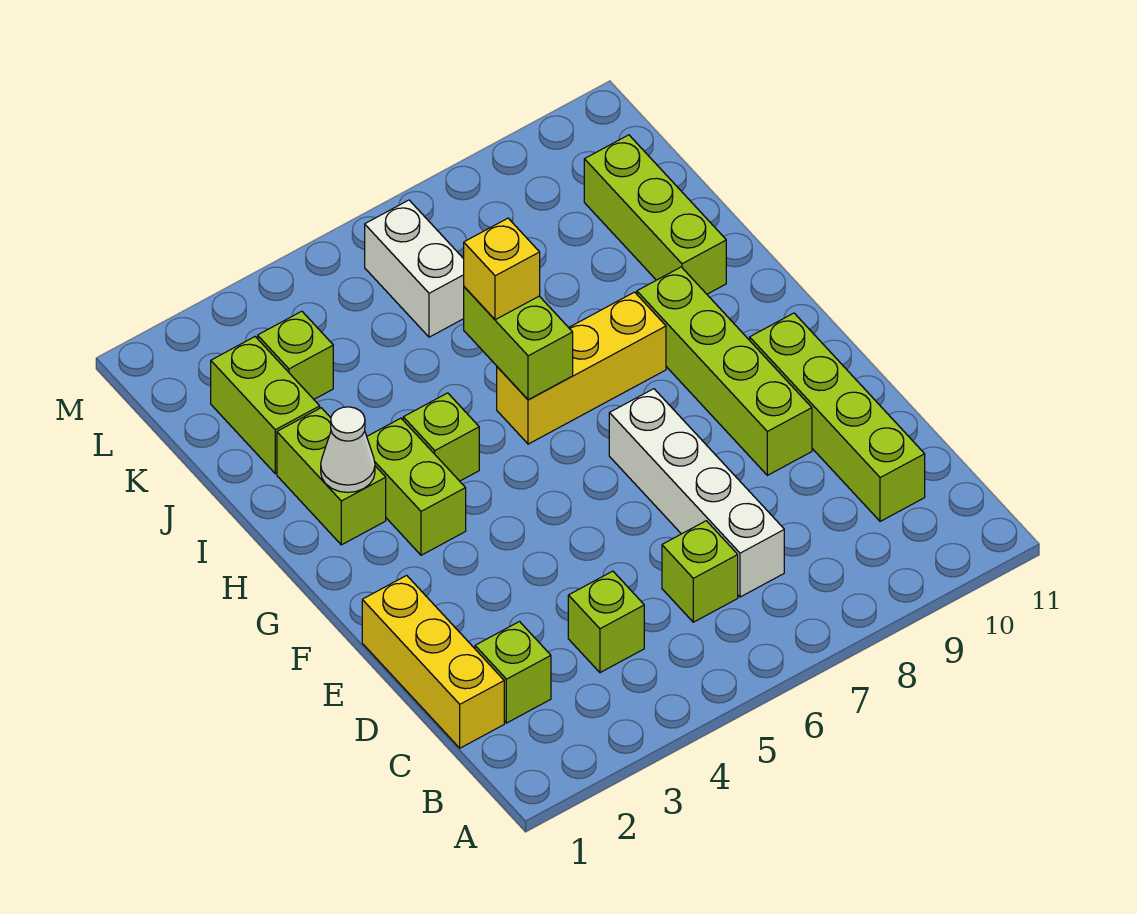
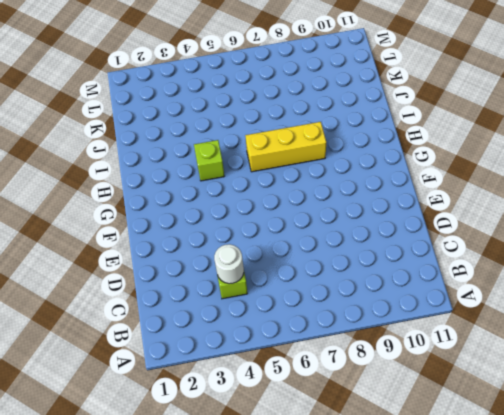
white 1x1 round brick [214,244,244,284] -> none
none -> yellow 1x3 brick [362,575,504,748]
none -> lime 1x1 brick [475,622,551,723]
none -> lime 1x1 brick [662,521,738,622]

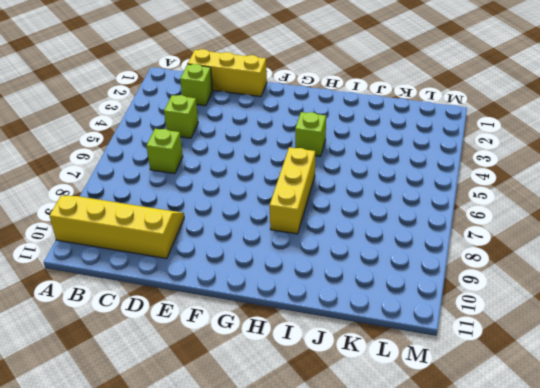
yellow 2x4 slope [50,195,184,259] -> lime 1x4 brick [750,313,925,521]
none -> white 1x4 brick [609,389,784,597]
none -> lime 1x4 brick [637,267,812,475]
none -> lime 1x2 brick [367,418,466,555]

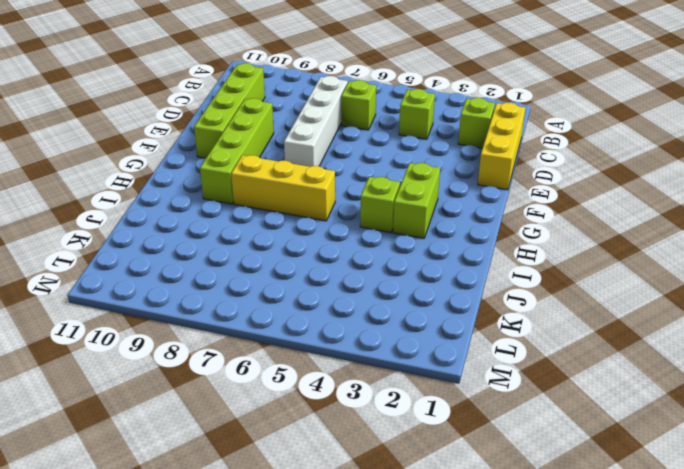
none -> lime 1x2 brick [277,408,386,545]
none -> lime 1x3 brick [584,135,726,294]
none -> lime 1x2 brick [211,337,320,474]

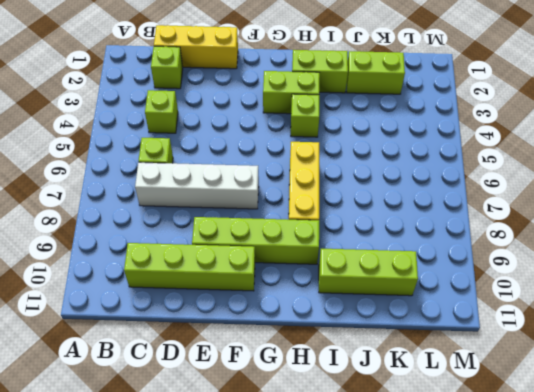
none -> lime 1x1 brick [258,311,333,399]
none -> white 1x2 brick [365,200,464,337]
none -> white 1x1 cone [321,407,375,492]

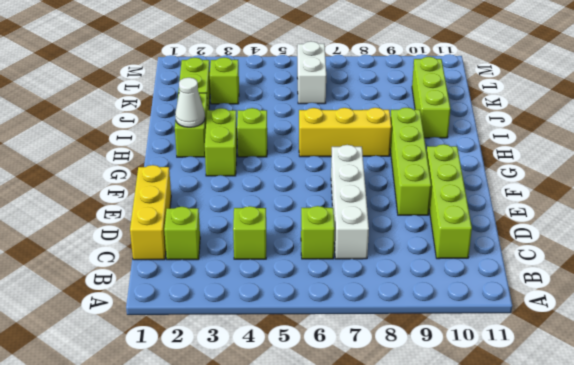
none -> lime 1x2 brick [464,287,573,400]
none -> yellow 1x1 brick [464,218,540,320]

